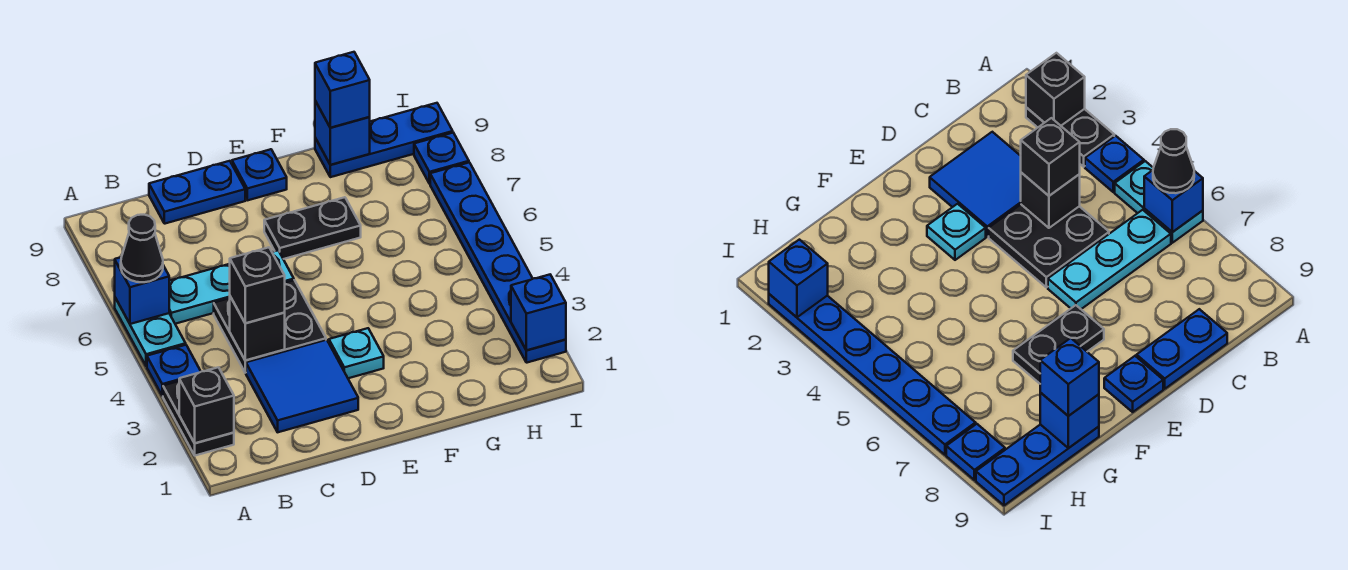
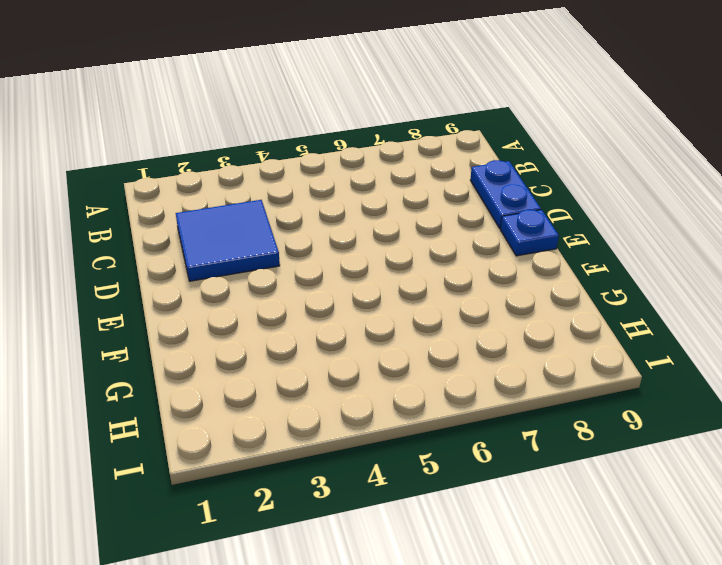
none -> black 1x2 plate [163,381,234,456]
none -> blue 1x1 plate [147,345,201,396]
none -> cyan 1x2 plate [115,298,186,366]

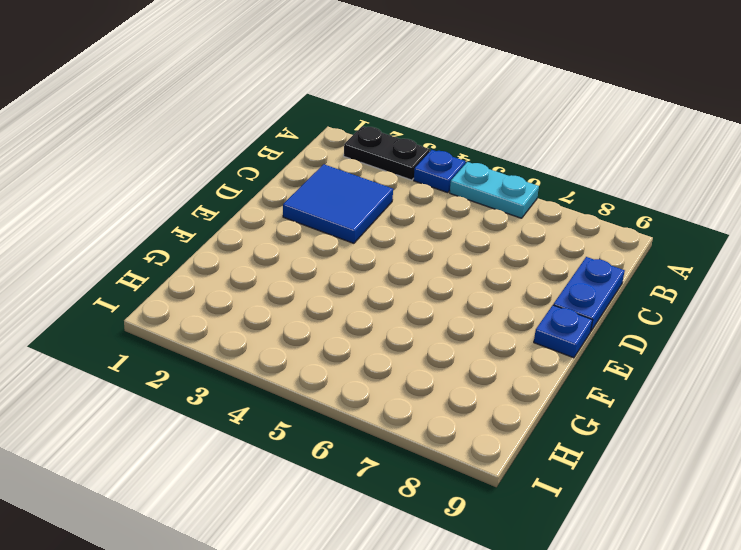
none -> cyan 1x3 plate [169,250,294,324]
none -> black 2x2 plate [214,280,326,373]
none -> cyan 1x1 plate [329,328,384,378]

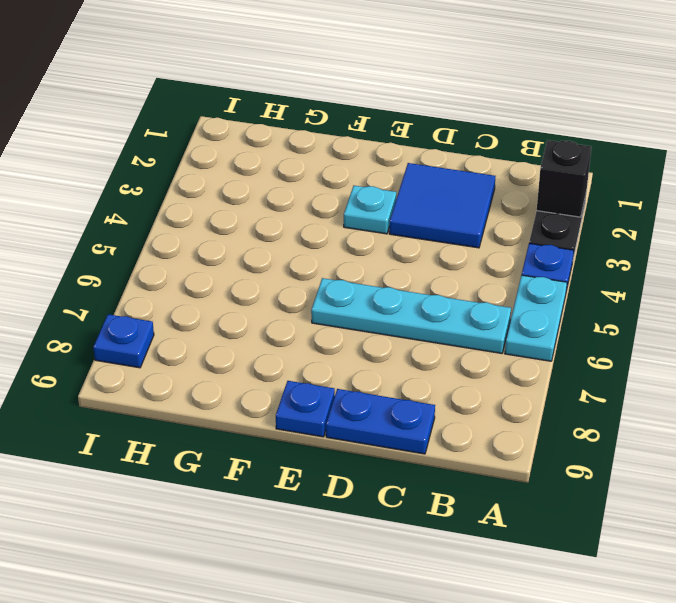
cyan 1x4 plate [311,278,511,353] -> cyan 1x3 plate [169,250,294,324]
none -> black 2x2 plate [214,280,326,373]
none -> black 1x2 plate [264,197,361,259]
none -> blue 1x3 plate [315,103,453,177]

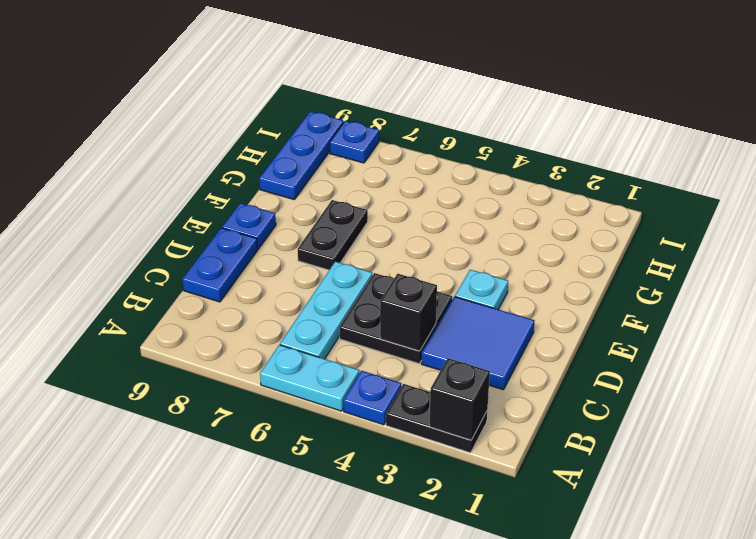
none -> blue 1x6 plate [430,162,566,363]
none -> blue 1x1 brick [115,257,169,324]
none -> blue 1x1 brick [315,101,370,165]

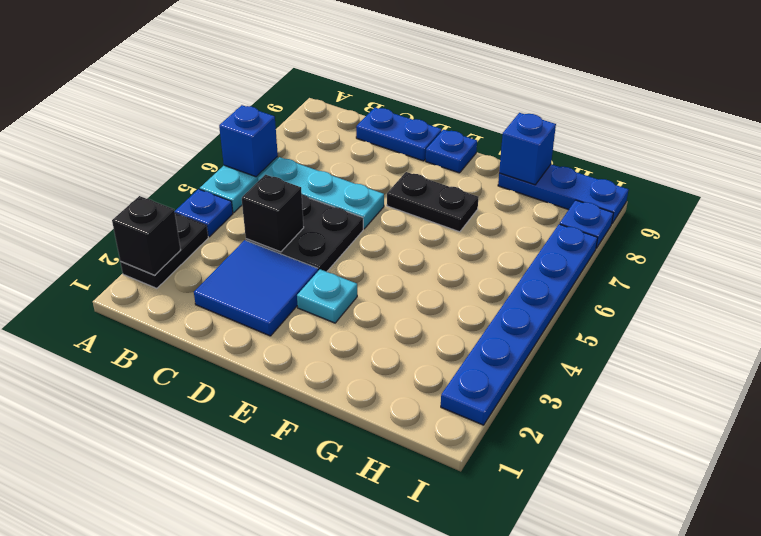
none -> blue 1x1 brick [511,275,566,350]
none -> black 1x1 cone [121,215,163,282]
none -> black 1x1 brick [230,247,285,323]

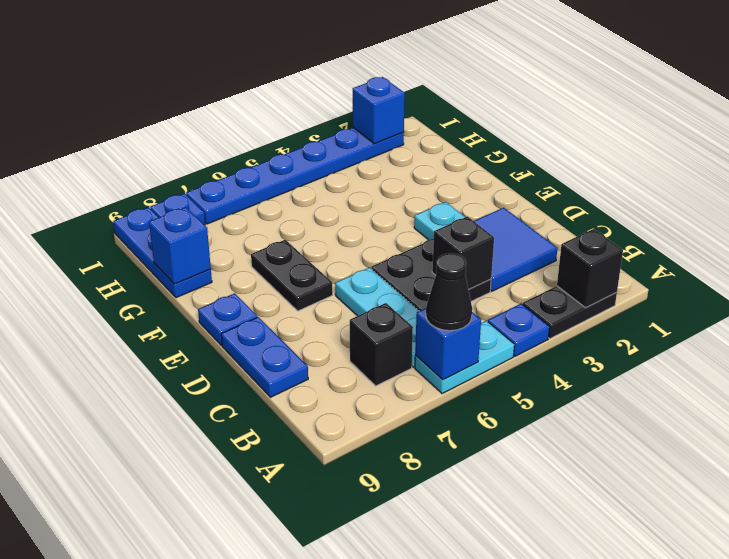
black 1x1 brick [350,303,413,386] -> black 1x1 brick moved to [230,247,285,323]
none -> blue 1x1 brick [315,52,370,128]

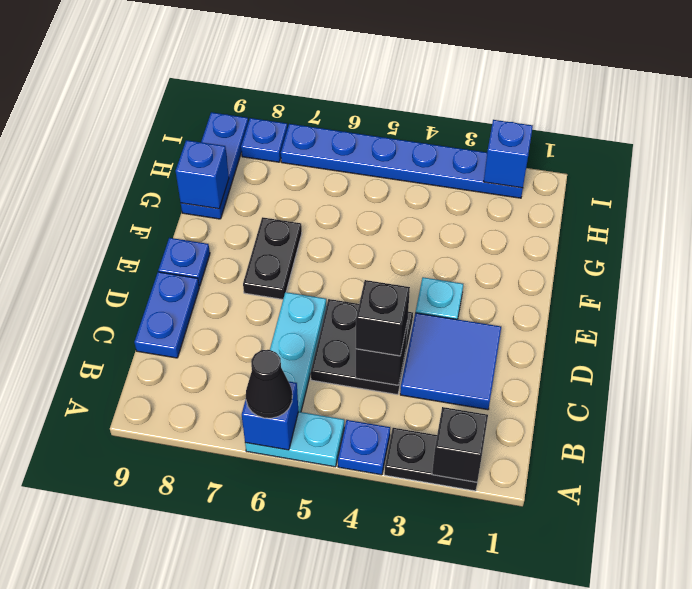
none -> blue 1x1 brick [315,52,370,128]

